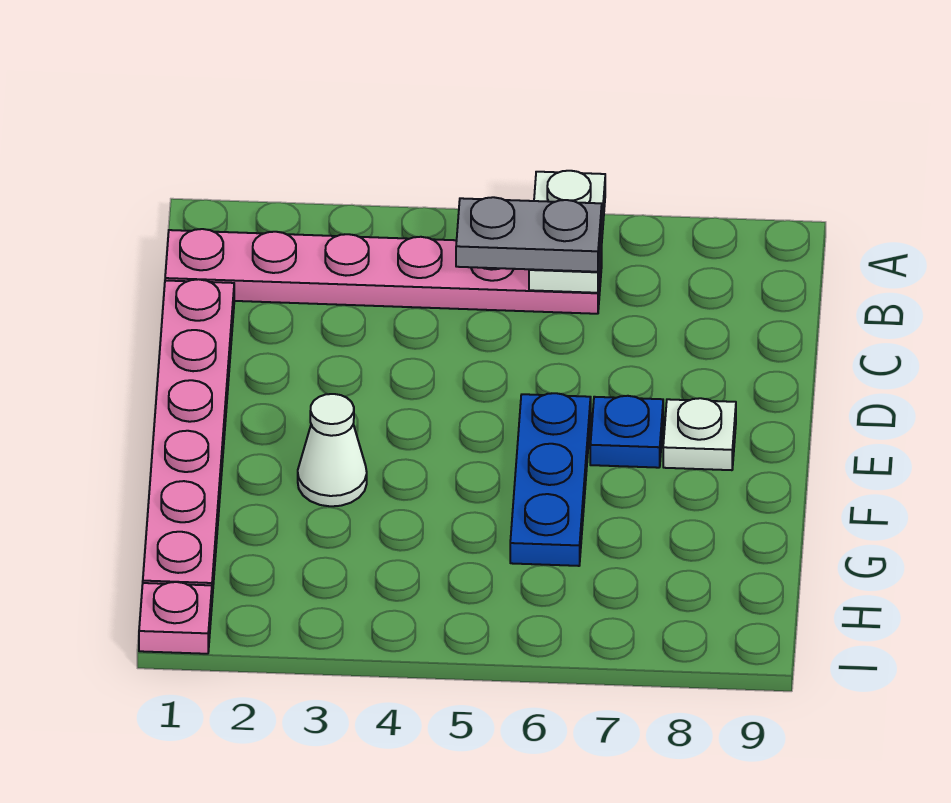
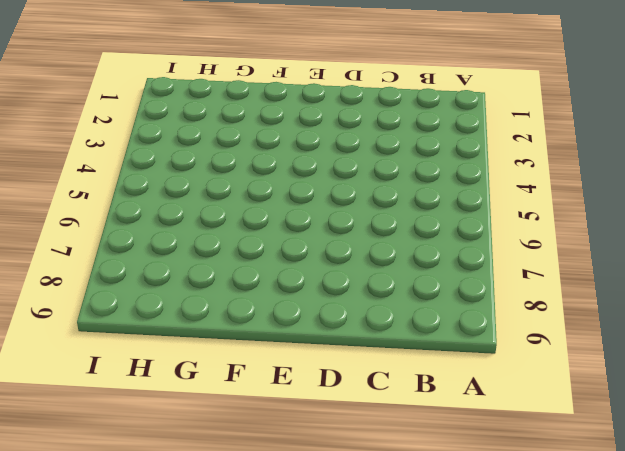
none -> pink 1x6 plate [165,229,602,314]
none -> pink 1x6 plate [143,279,234,598]

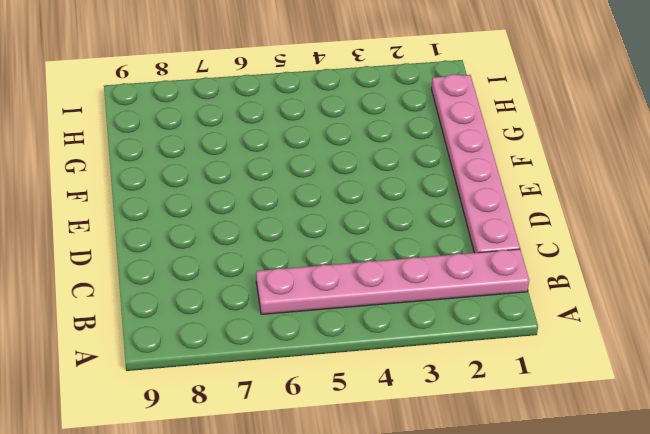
none -> blue 1x3 plate [510,393,591,566]
none -> blue 1x1 plate [590,396,663,468]

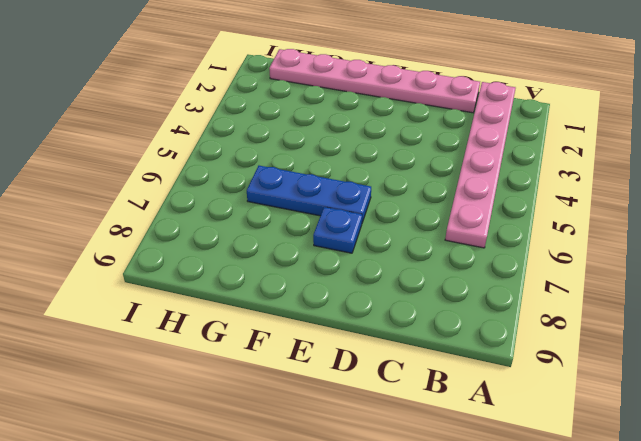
none -> white 1x1 plate [663,398,736,470]
none -> white 1x1 cone [298,394,367,506]

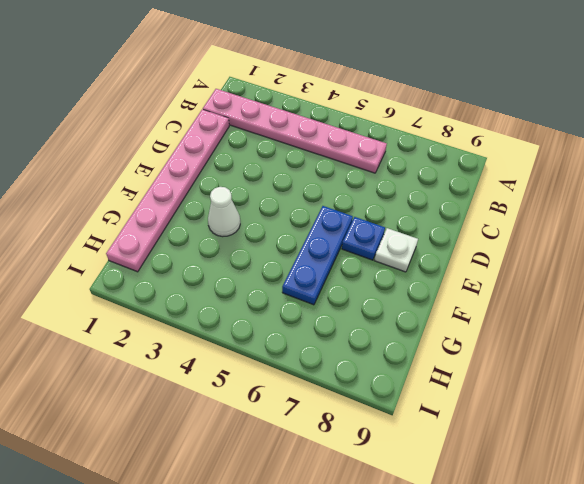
none -> pink 1x1 plate [139,582,212,654]
none -> white 1x2 plate [529,171,605,293]

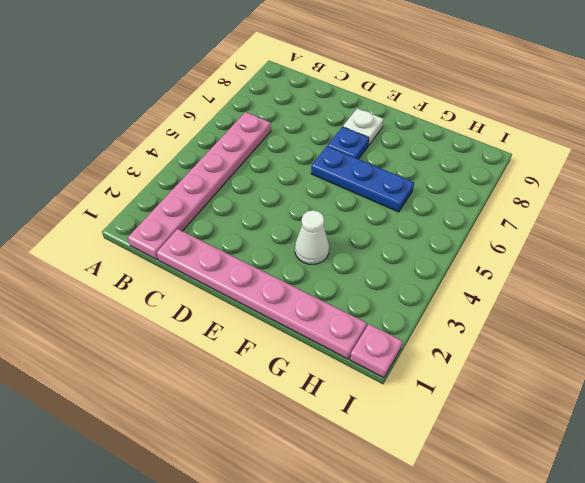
none -> white 1x2 plate [529,171,605,293]
none -> grey 1x2 plate [456,197,602,272]

